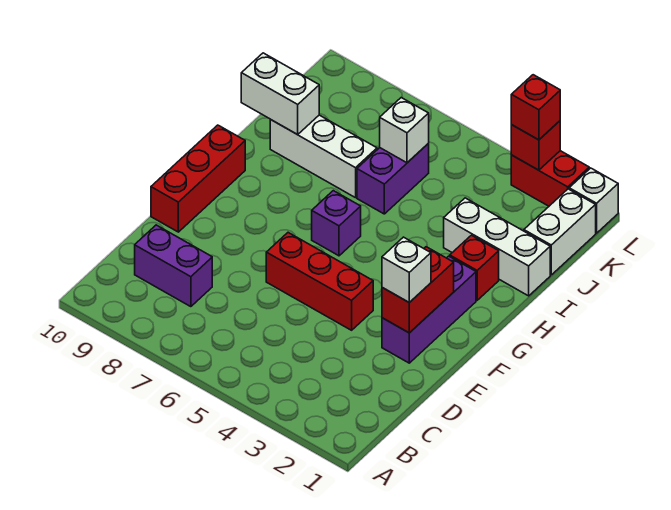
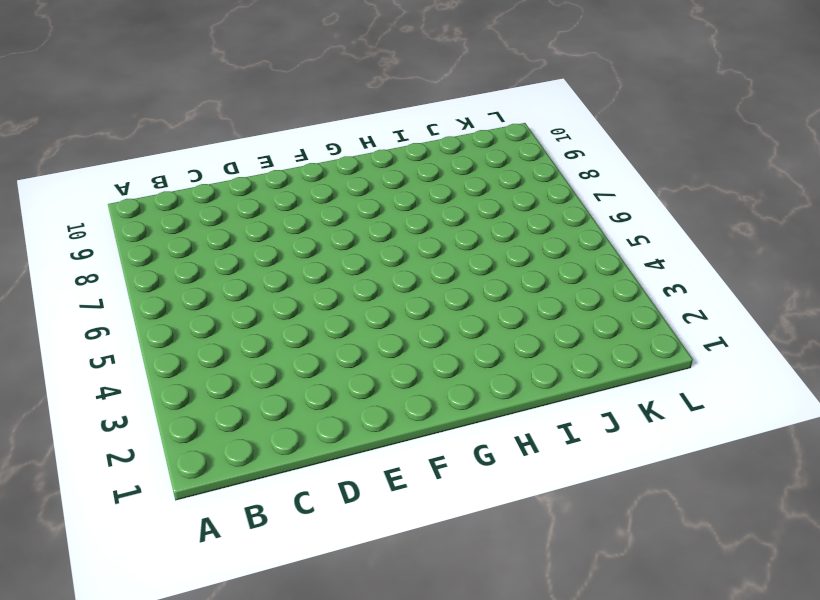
none -> purple 1x2 brick [135,225,212,307]
none -> purple 1x3 brick [382,256,476,363]
none -> red 1x3 brick [266,233,373,330]

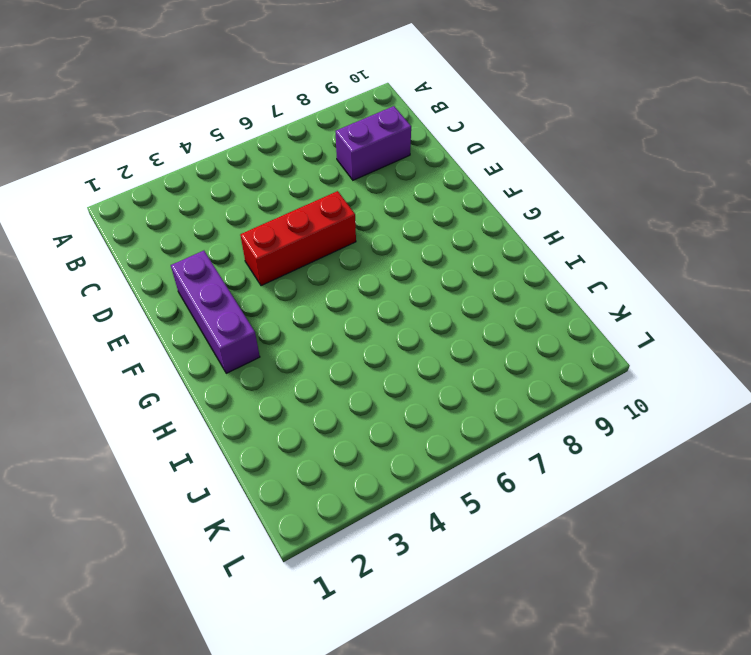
none -> red 1x3 brick [151,125,245,232]
none -> purple 1x1 brick [312,191,361,256]
none -> red 1x1 brick [450,235,499,300]

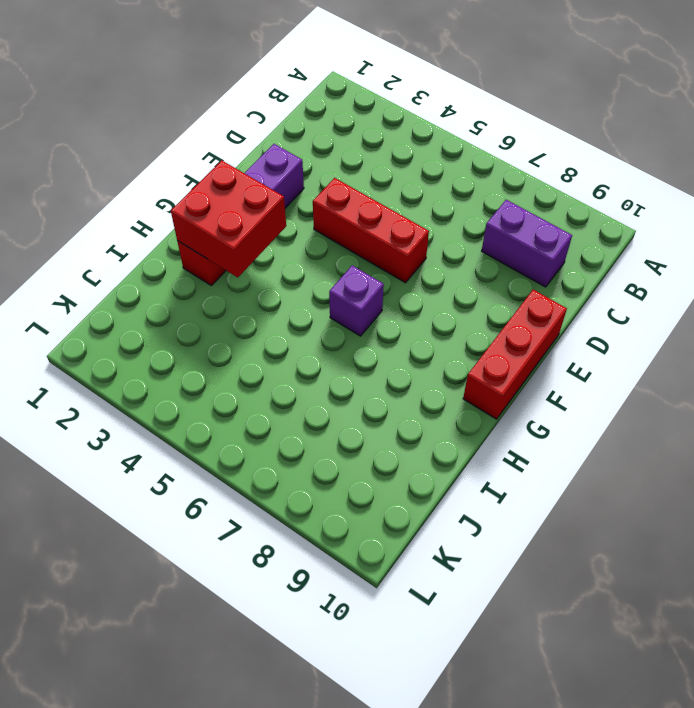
red 2x2 brick [171,161,286,277] -> none
none -> white 1x3 brick [444,198,550,296]
none -> purple 1x2 brick [357,144,429,214]
none -> white 1x3 brick [270,115,377,198]

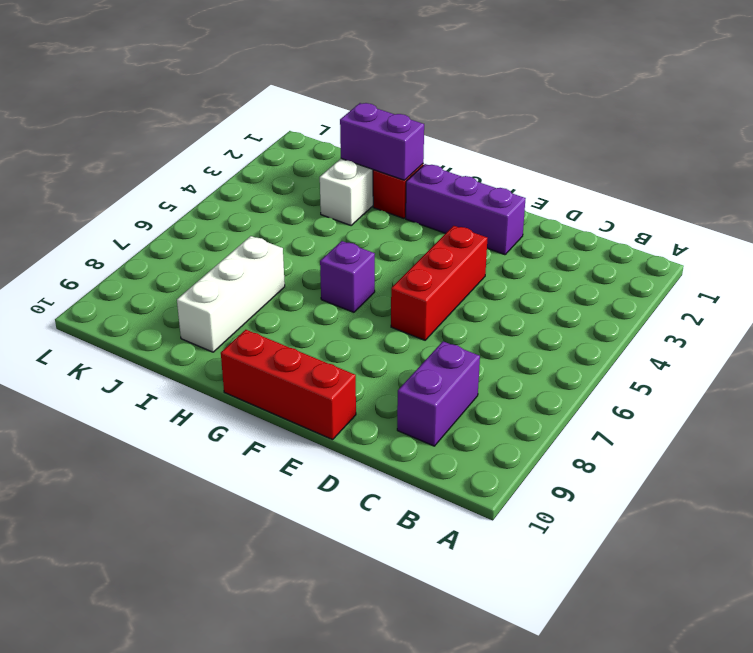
purple 1x2 brick [340,103,424,180] -> purple 1x2 brick moved to [357,144,429,214]
none -> white 1x2 brick [524,189,596,275]
none -> white 1x1 brick [569,168,618,233]
none -> red 1x2 brick [511,151,589,206]

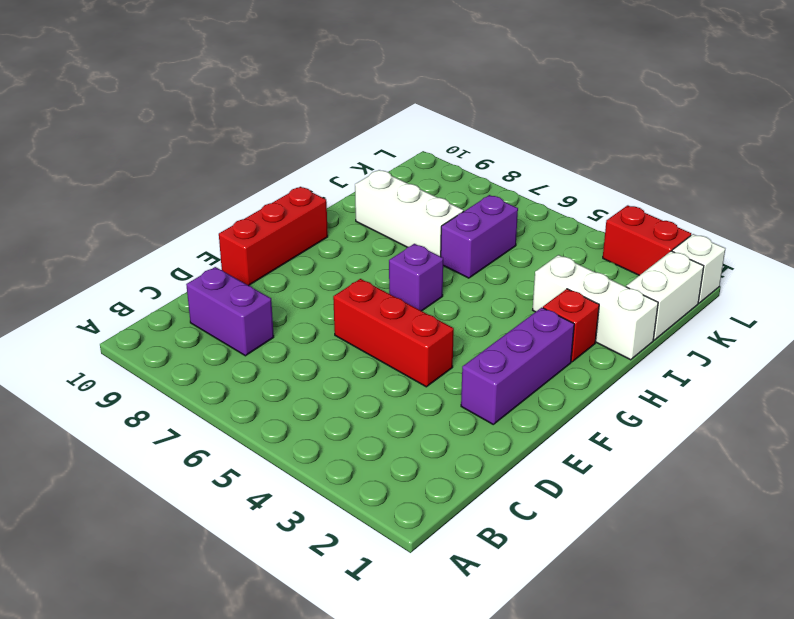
none -> red 1x2 brick [382,247,454,333]
none -> white 1x2 brick [241,53,319,135]
none -> white 1x1 brick [380,98,429,163]

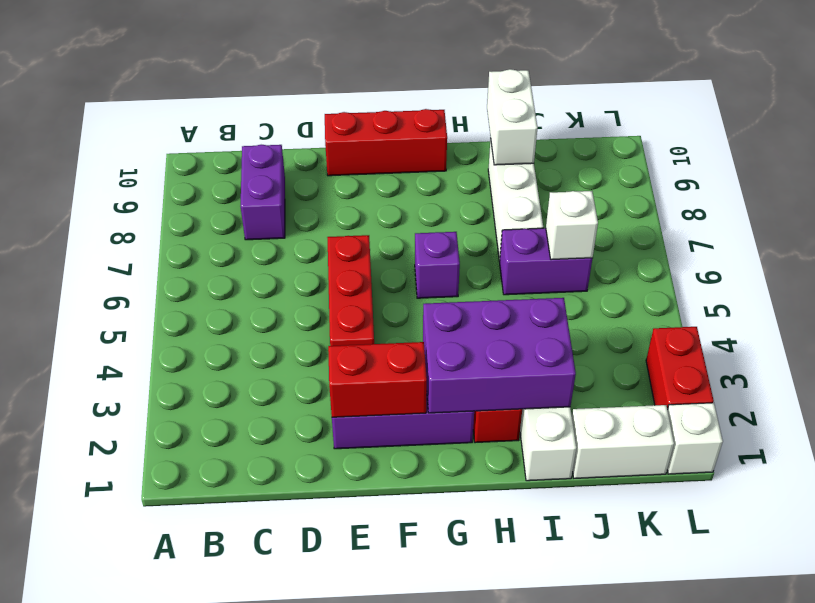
purple 2x3 brick [423,298,576,413] -> none
none -> red 1x1 brick [511,121,560,170]
none -> white 1x1 brick [382,237,431,302]
none -> red 1x1 brick [511,75,560,140]

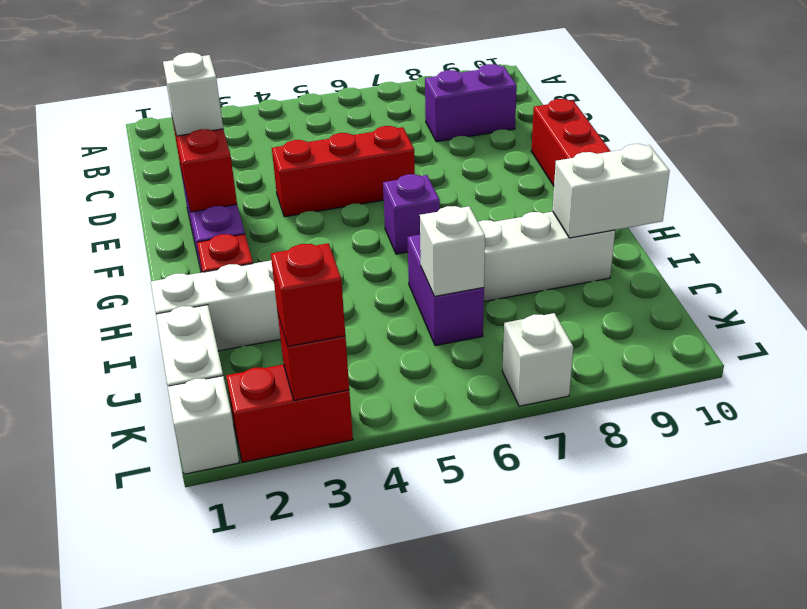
white 1x1 brick [502,313,573,406] -> none

